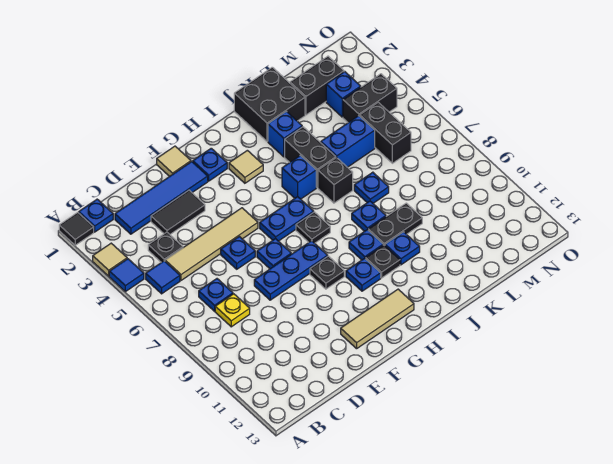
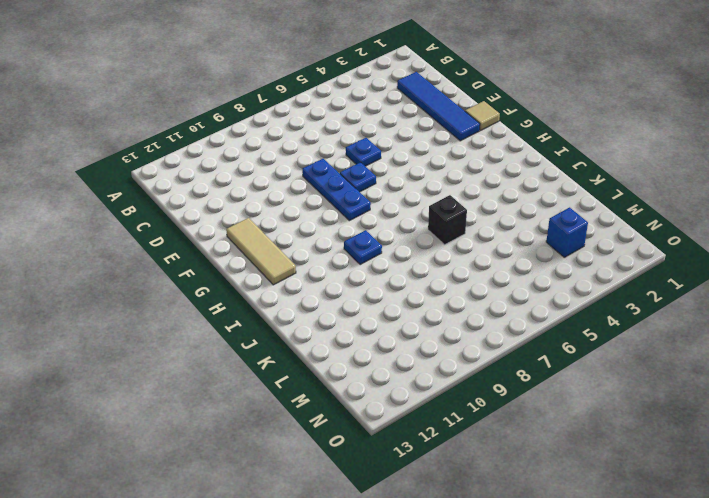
none -> black 1x1 tile [59,212,94,245]
none -> tan 1x1 tile [93,243,127,276]
none -> blue 1x1 tile [109,259,144,292]
none -> blue 1x1 plate [79,199,113,232]

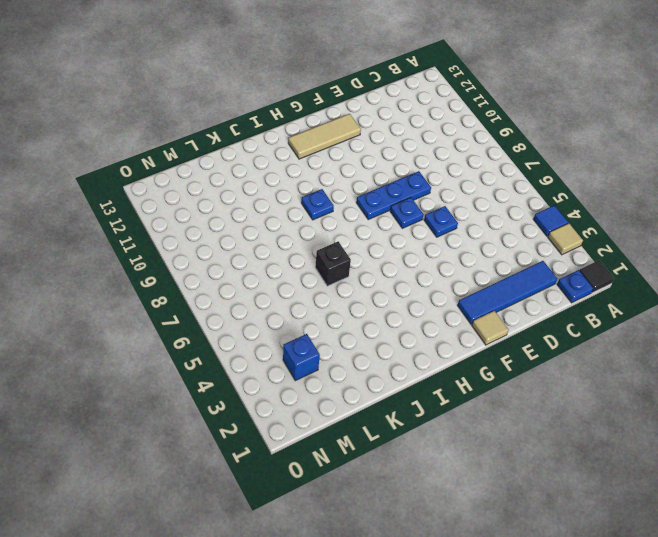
none -> blue 1x1 tile [146,261,180,294]
none -> black 1x1 plate [148,232,183,262]
none -> tan 1x4 tile [165,208,258,280]
none -> blue 1x1 plate [199,279,233,311]

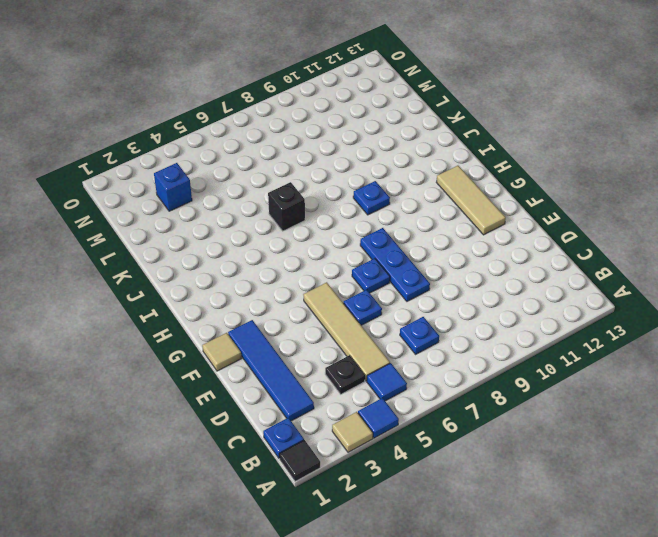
none -> yellow 1x1 plate [215,294,250,327]
none -> black 1x2 tile [151,190,205,234]
none -> blue 1x1 plate [193,148,227,181]
none -> blue 1x2 plate [260,197,314,241]

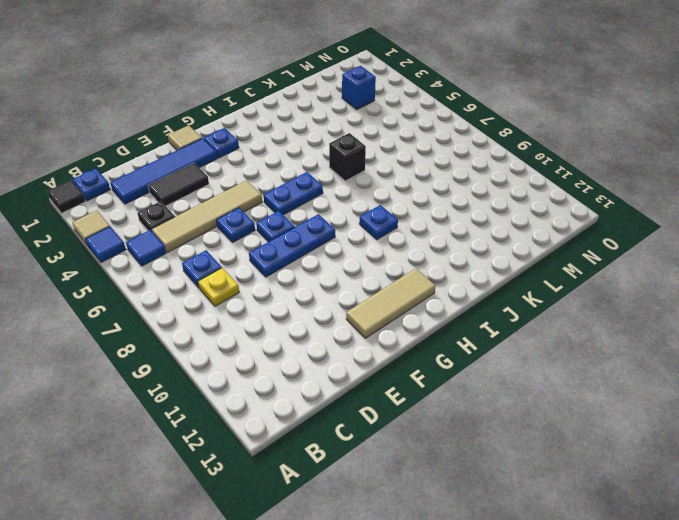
none -> black 1x1 plate [310,256,344,289]
none -> tan 1x1 tile [229,150,263,183]
none -> black 1x1 plate [296,212,330,243]
none -> blue 1x1 plate [346,258,381,291]

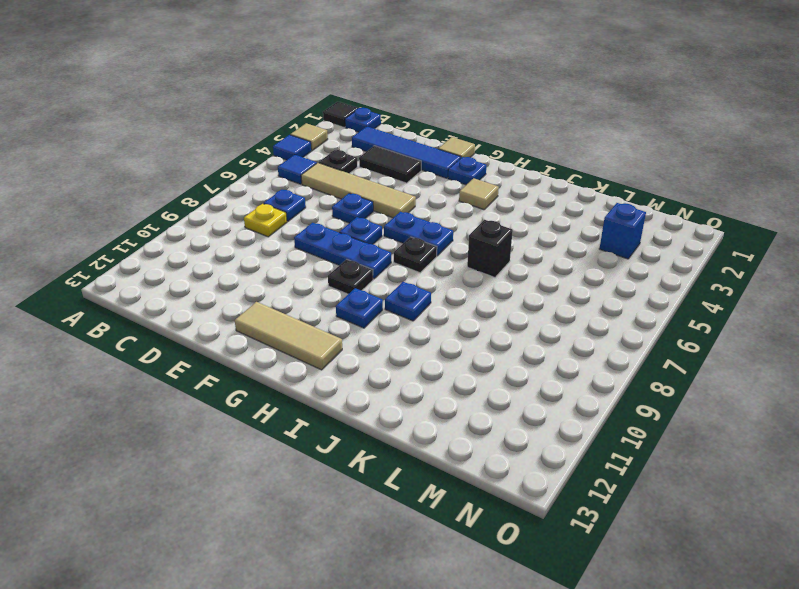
none -> blue 1x1 brick [282,155,316,199]
none -> black 1x1 plate [366,245,400,278]
none -> black 2x2 brick [234,67,305,141]
none -> blue 1x1 brick [268,111,302,157]

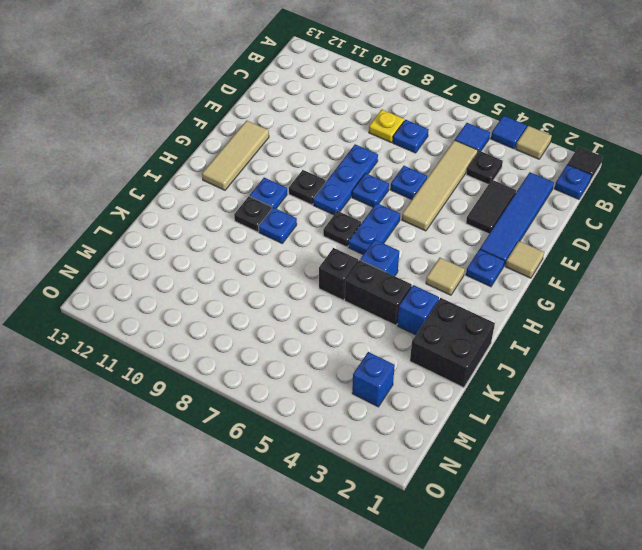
none -> blue 1x1 plate [352,201,386,231]
none -> black 1x2 plate [368,203,422,245]
none -> blue 1x1 plate [385,232,420,265]
none -> blue 1x2 brick [321,116,375,167]

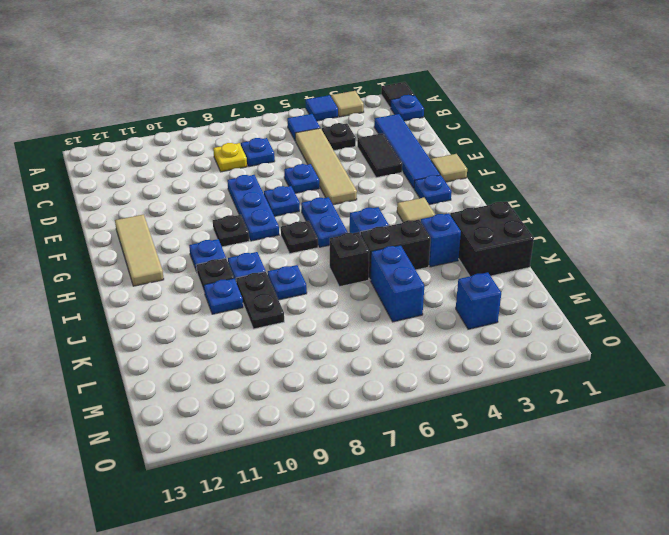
none -> blue 1x1 plate [354,172,389,203]
none -> black 1x2 brick [290,56,344,115]
none -> black 1x2 brick [343,74,397,123]
none -> black 1x2 brick [360,102,411,163]

